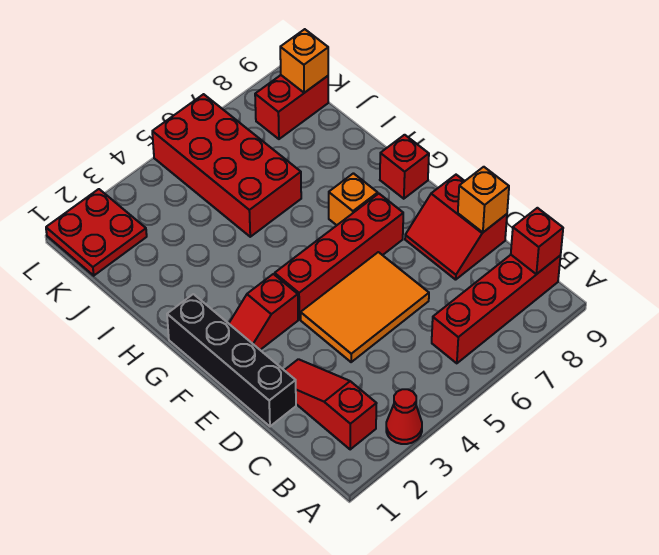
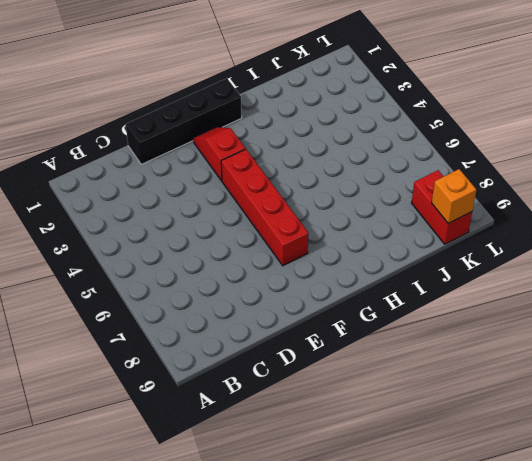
none -> red 1x1 cone [386,389,422,444]
none -> red 1x3 slope [284,359,377,449]
none -> red 1x4 brick [432,255,560,363]

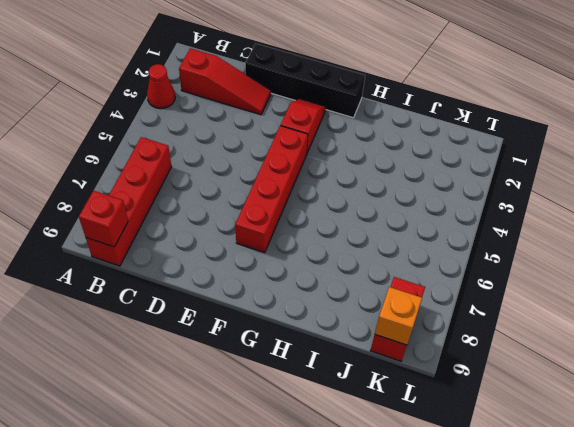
none -> orange 2x3 tile [301,252,429,362]
none -> red 2x2 slope [405,175,507,280]
none -> orange 1x1 brick [329,173,378,225]

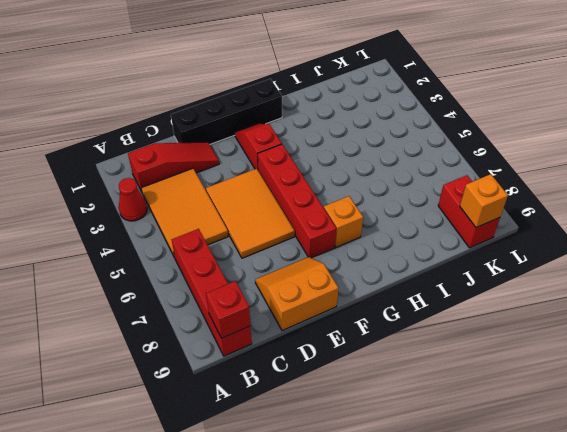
orange 2x3 tile [141,168,228,258] -> none
orange 2x2 slope [255,257,339,331] -> red 2x2 slope [405,175,507,280]
none -> red 1x1 brick [380,135,429,199]
none -> red 2x4 brick [152,94,301,237]
none -> red 2x2 plate [46,189,147,276]

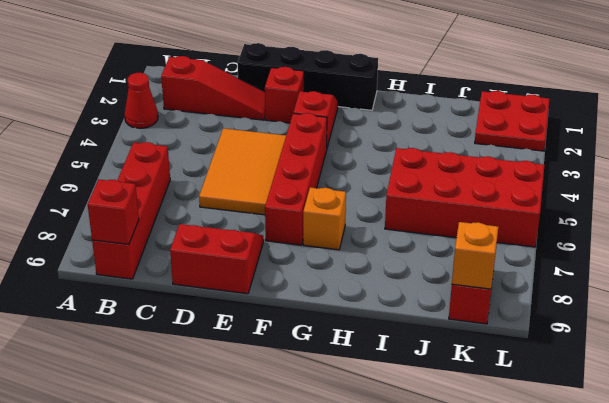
red 1x1 brick [265,67,304,123] -> red 1x1 brick moved to [380,135,429,199]
none -> orange 1x1 brick [458,167,509,232]

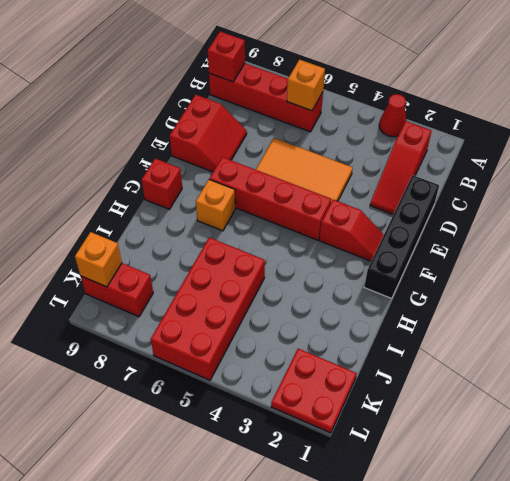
orange 1x1 brick [287,60,325,111] -> orange 1x1 brick moved to [458,167,509,232]

